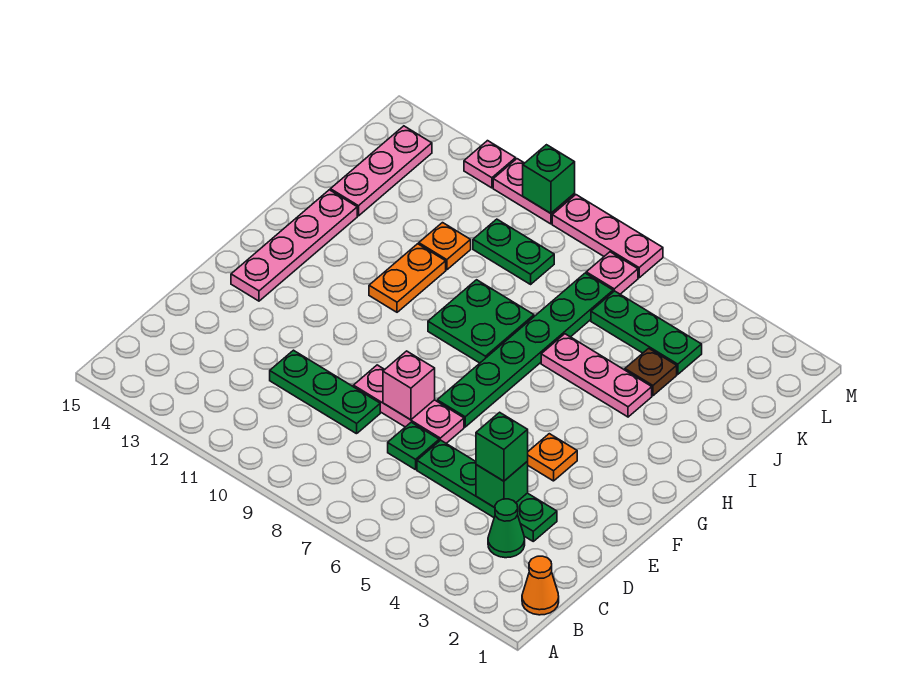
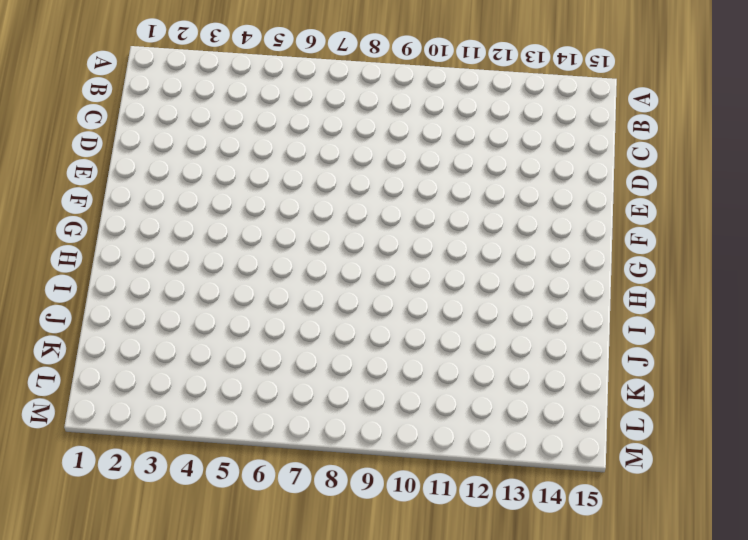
none -> orange 1x1 cone [522,556,559,615]
none -> green 1x1 cone [488,499,525,558]
none -> green 1x4 plate [417,440,557,541]

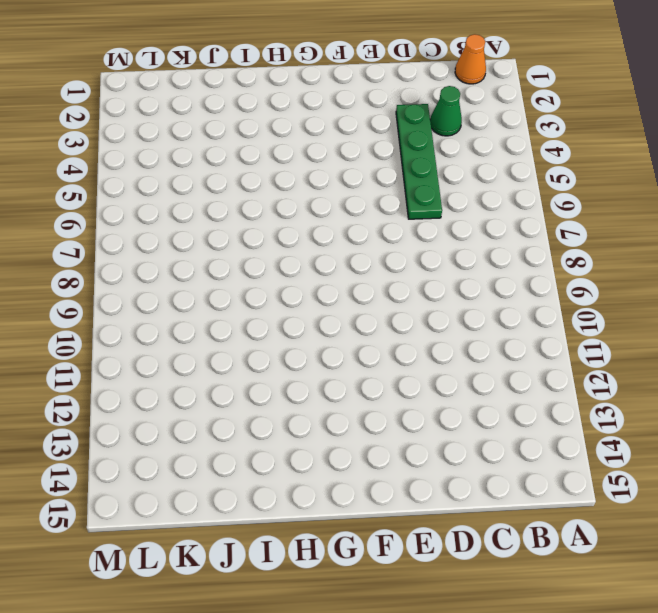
none -> green 1x1 plate [388,422,439,470]
none -> green 1x3 plate [270,350,380,434]
none -> pink 1x3 plate [353,365,464,443]

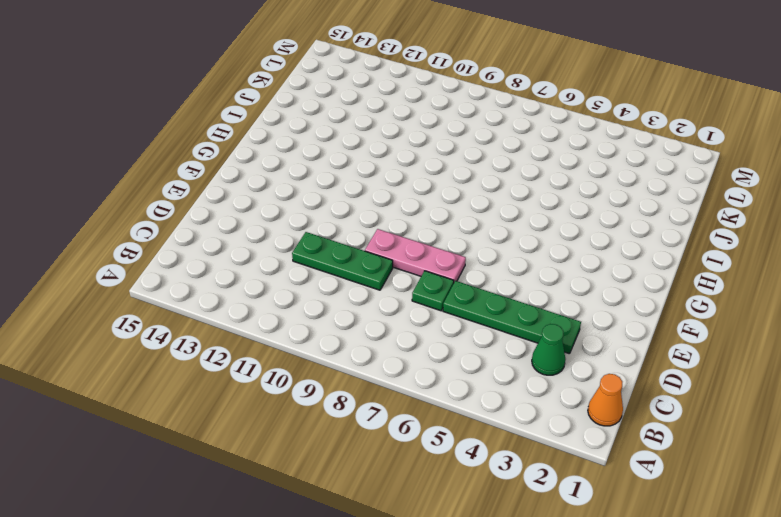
none -> orange 1x1 plate [527,434,577,481]
none -> green 1x6 plate [437,273,613,427]
none -> pink 1x4 plate [231,190,357,301]

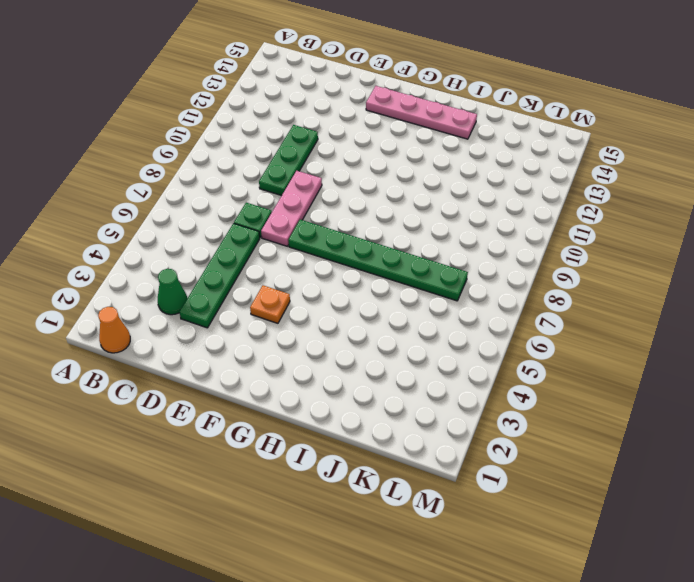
none -> green 2x2 plate [428,280,534,363]
none -> orange 1x2 plate [369,244,446,312]
none -> pink 1x3 plate [541,334,652,417]

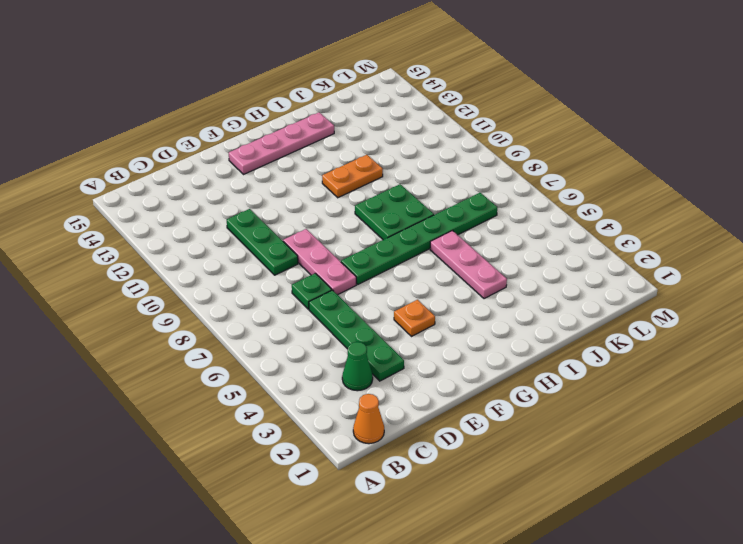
none -> brown 1x1 plate [625,348,677,396]
none -> orange 1x1 plate [419,223,471,270]
none -> pink 1x3 plate [330,126,432,216]

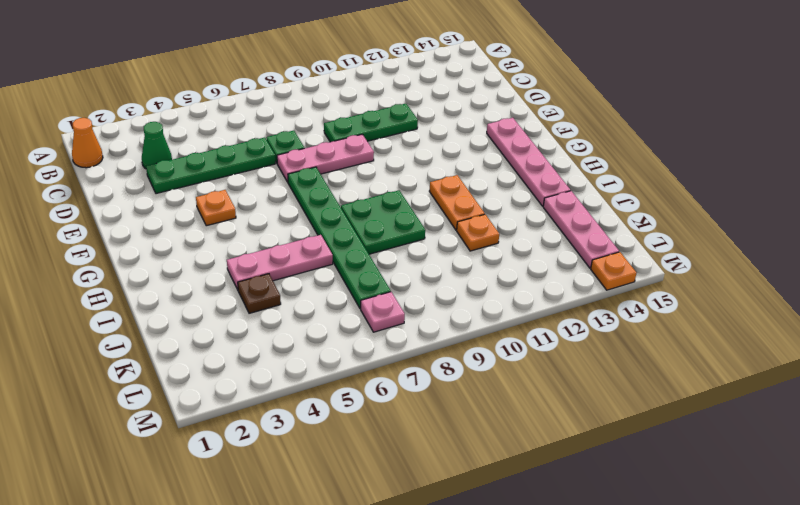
orange 1x1 plate [591,252,637,290] -> none
none -> green 1x3 plate [591,291,702,374]
none -> green 1x2 plate [473,219,554,284]
none -> pink 1x3 plate [552,195,663,278]

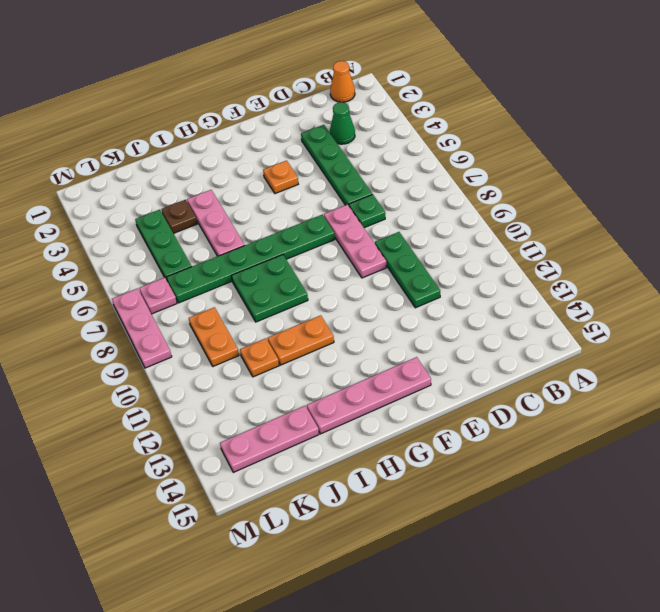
orange 1x2 plate [189,307,239,366] -> green 1x2 plate [473,219,554,284]
none -> pink 1x2 plate [493,159,575,224]
none -> pink 1x1 plate [464,141,516,188]
none -> green 1x1 brick [476,462,528,508]

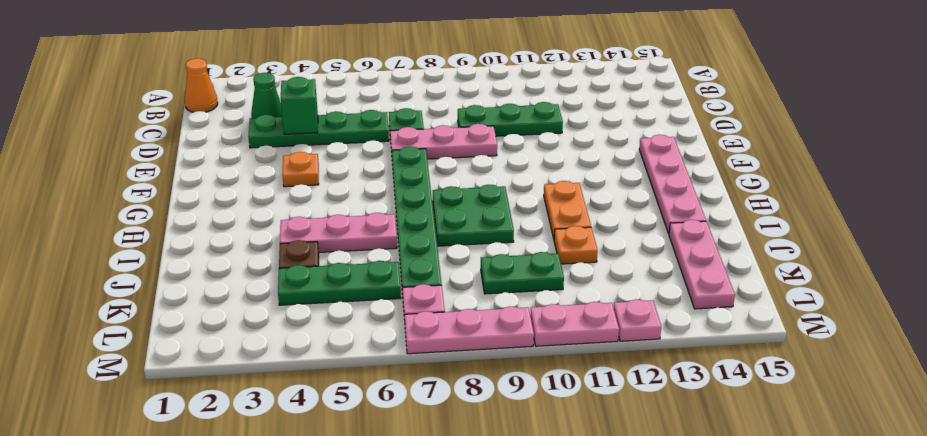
none -> pink 1x1 brick [383,351,435,420]
none -> green 1x1 brick [523,145,575,213]
none -> green 1x1 brick [476,412,528,481]

